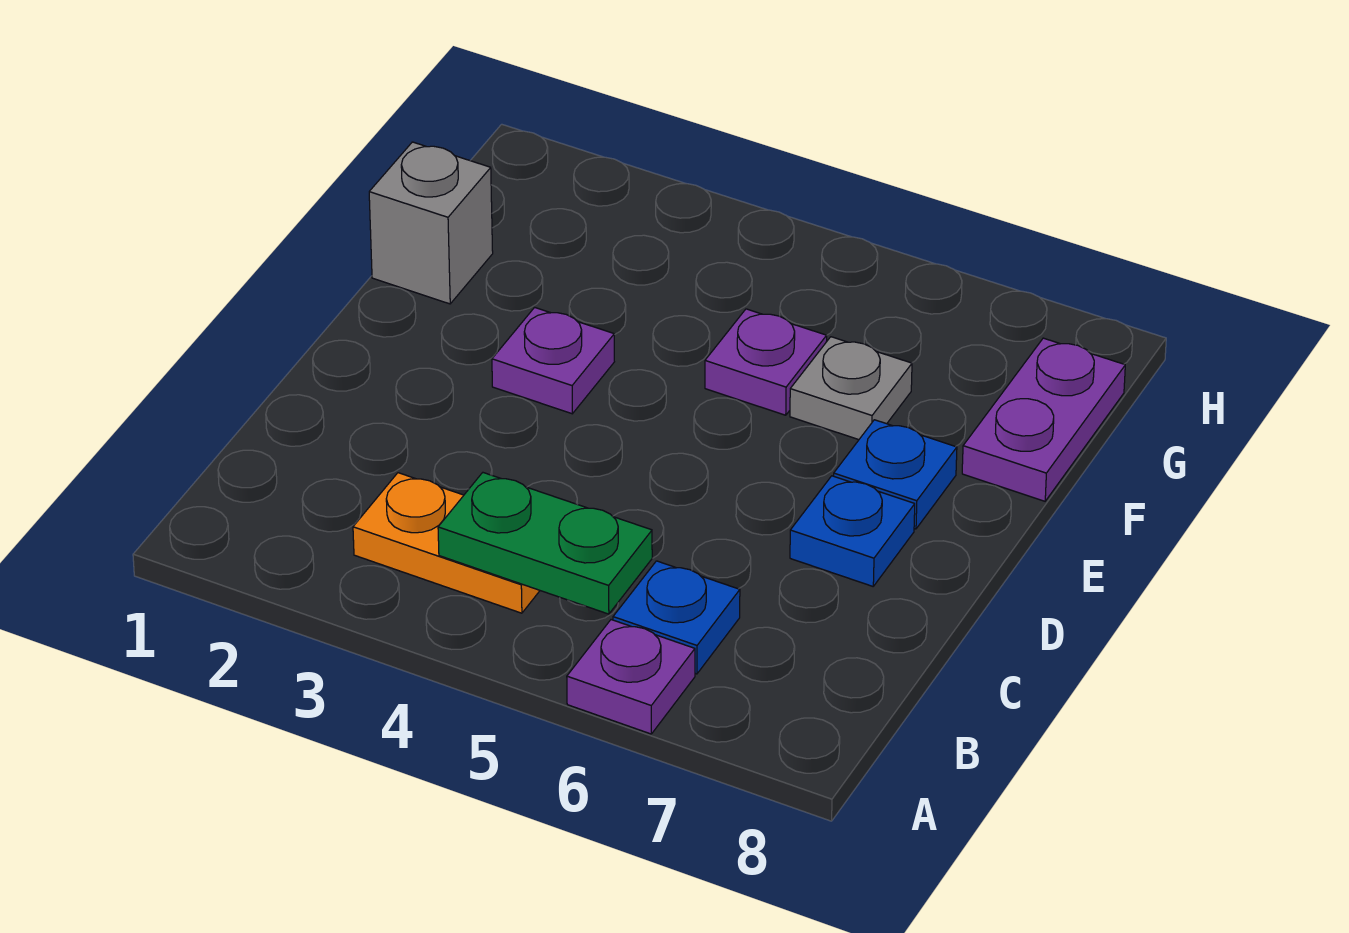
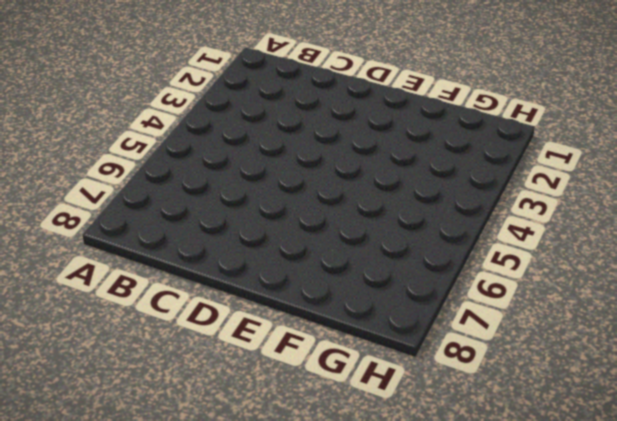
none -> purple 1x1 plate [567,620,695,734]
none -> orange 1x2 plate [353,473,540,613]

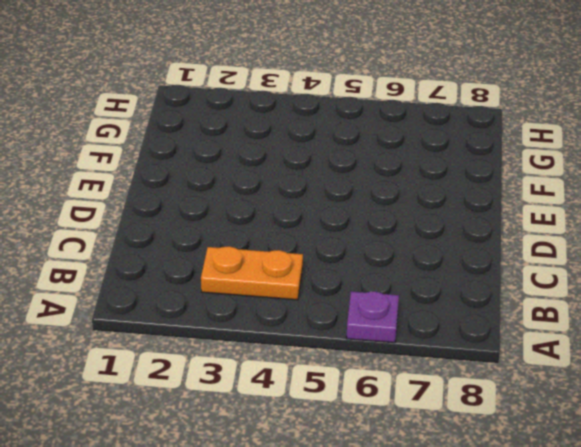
none -> blue 1x1 plate [613,561,740,674]
none -> blue 1x1 plate [790,476,915,586]

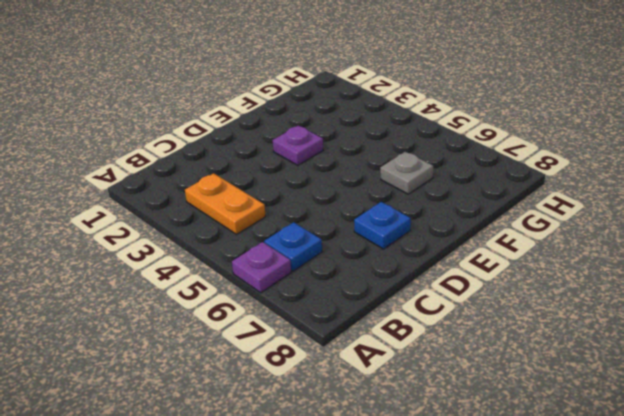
none -> blue 1x1 plate [834,420,957,529]
none -> grey 1x1 brick [369,142,493,304]

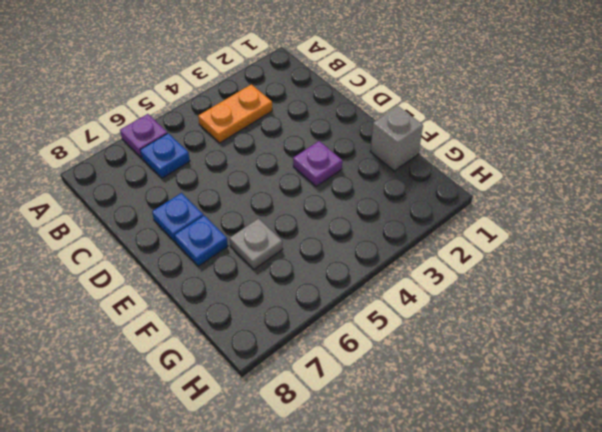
none -> purple 1x1 plate [705,309,827,415]
none -> purple 1x2 plate [962,338,1125,501]

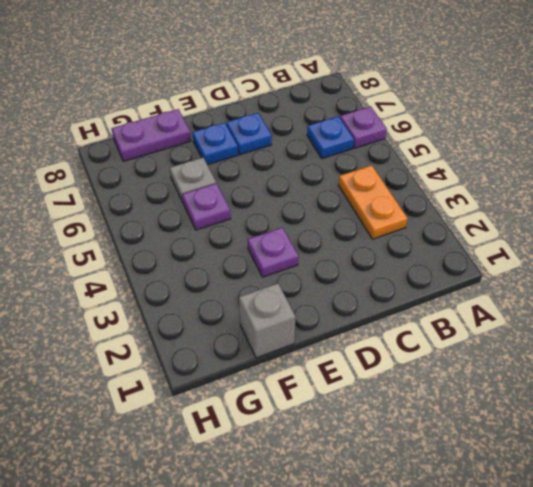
none -> green 1x2 plate [438,473,652,614]

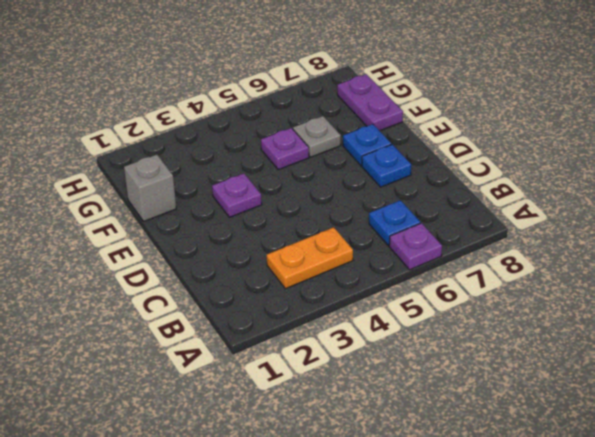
none -> green 1x2 plate [438,473,652,614]

